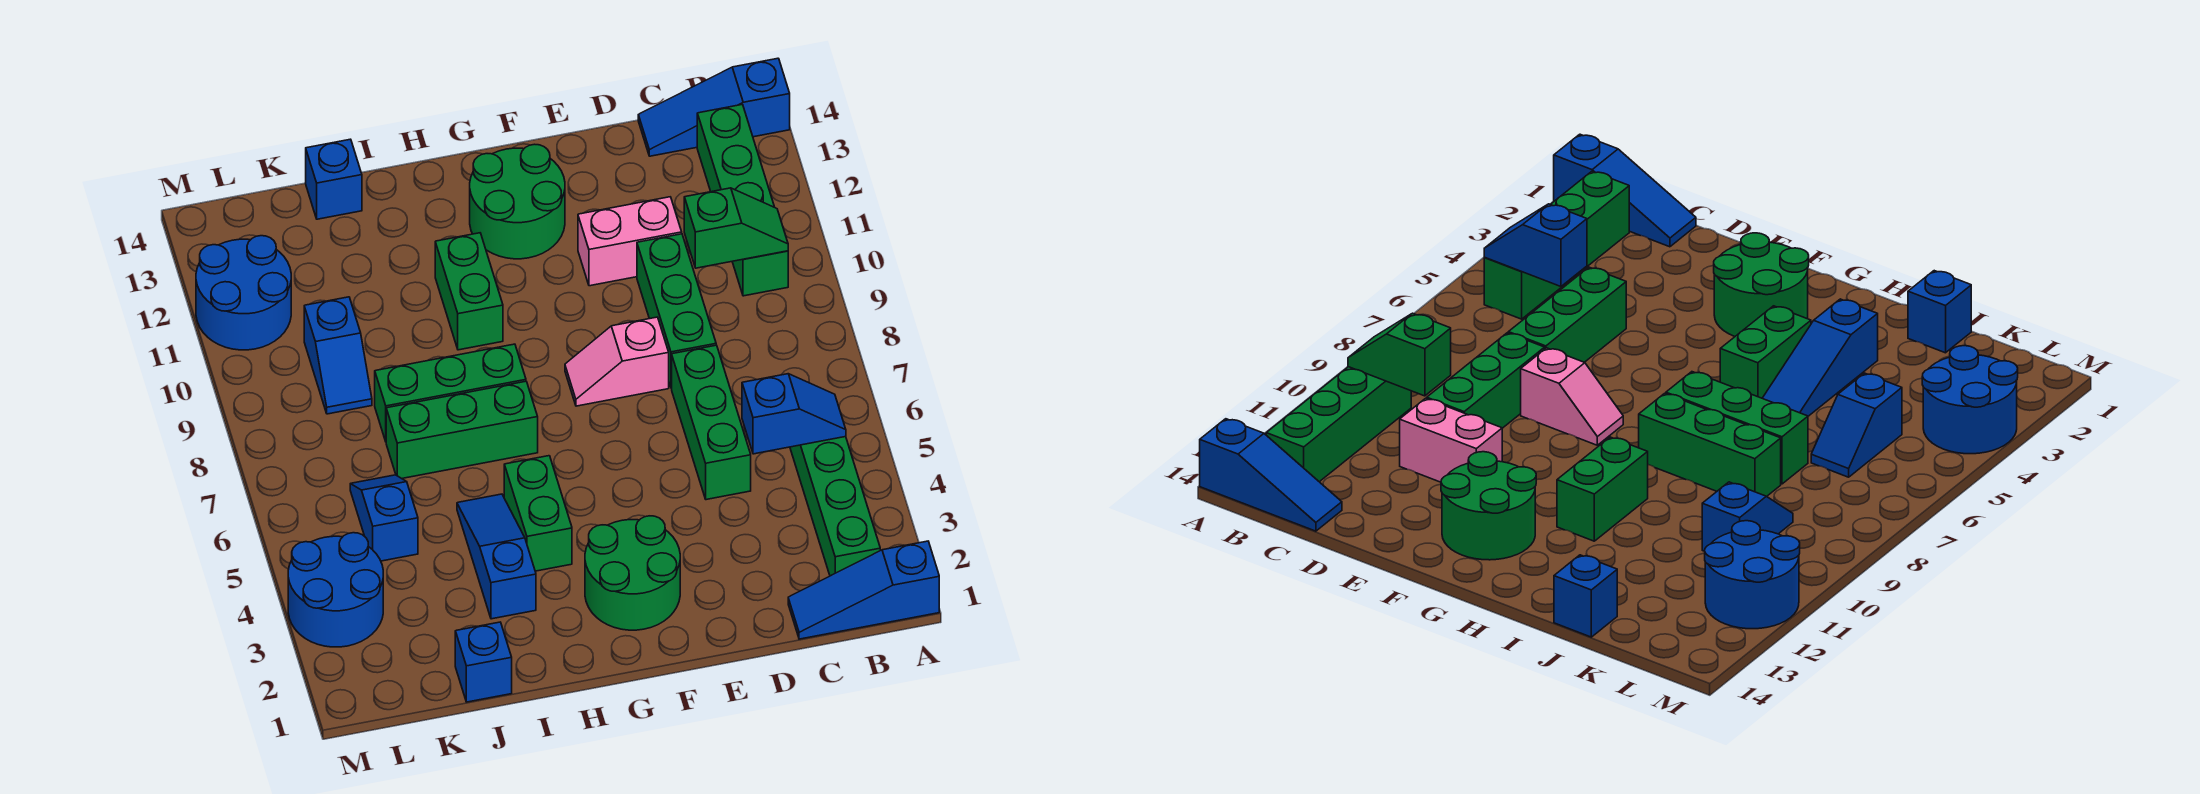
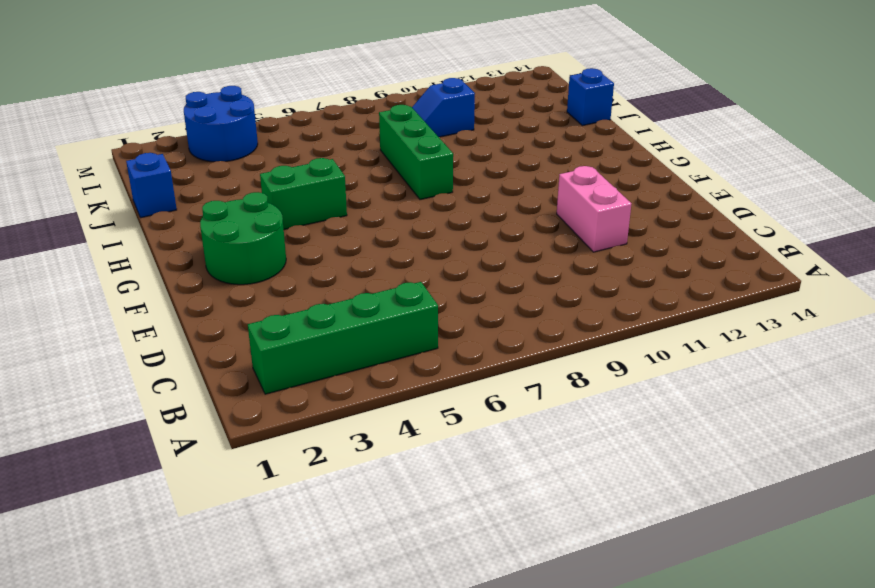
none -> blue 1x3 slope [788,541,939,639]
none -> blue 1x3 slope [638,58,790,156]
none -> green 1x4 brick [697,105,788,296]

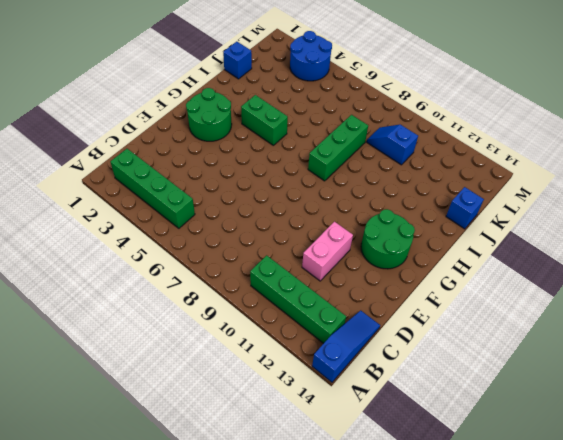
none -> blue 1x3 slope [788,541,939,639]
none -> green 1x3 brick [672,345,751,500]
none -> green 1x3 brick [637,234,716,388]

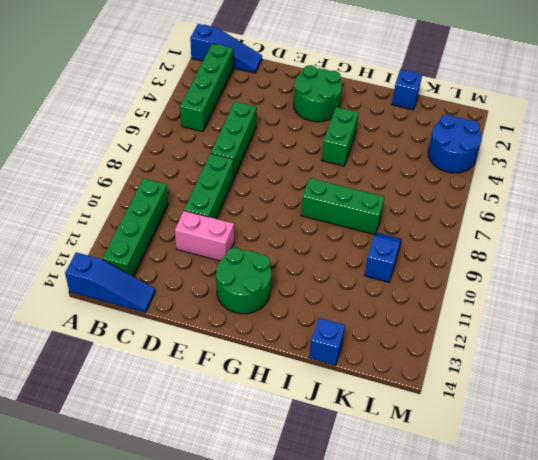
none -> pink 1x2 slope [565,317,669,406]
none -> green 1x3 brick [386,381,538,478]
none -> green 1x2 brick [435,233,503,350]

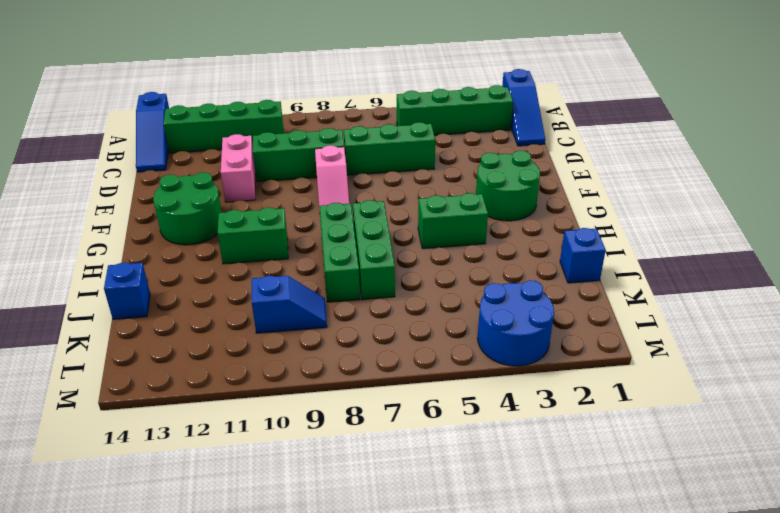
none -> blue 1x3 slope [457,494,536,619]
none -> blue 1x2 slope [350,475,418,561]
none -> blue 2x2 round brick [196,236,291,350]

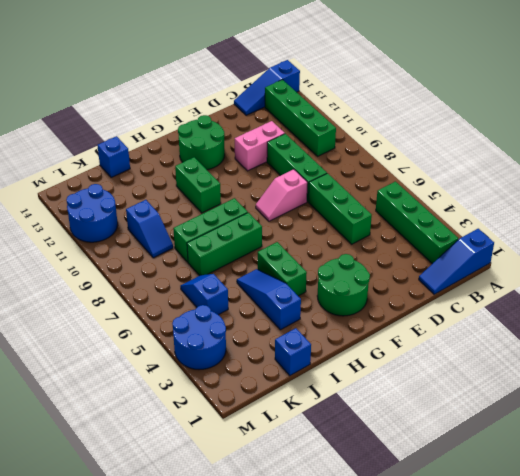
none -> blue 1x2 slope [742,374,846,454]
none -> green 1x2 slope [684,188,788,268]

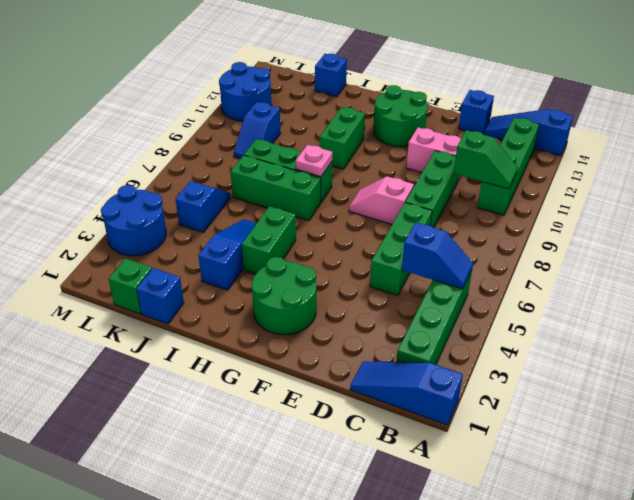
blue 1x1 brick [459,90,494,134] -> none
pink 1x1 plate [296,145,333,177] -> none
green 1x1 brick [108,258,152,314] -> none

